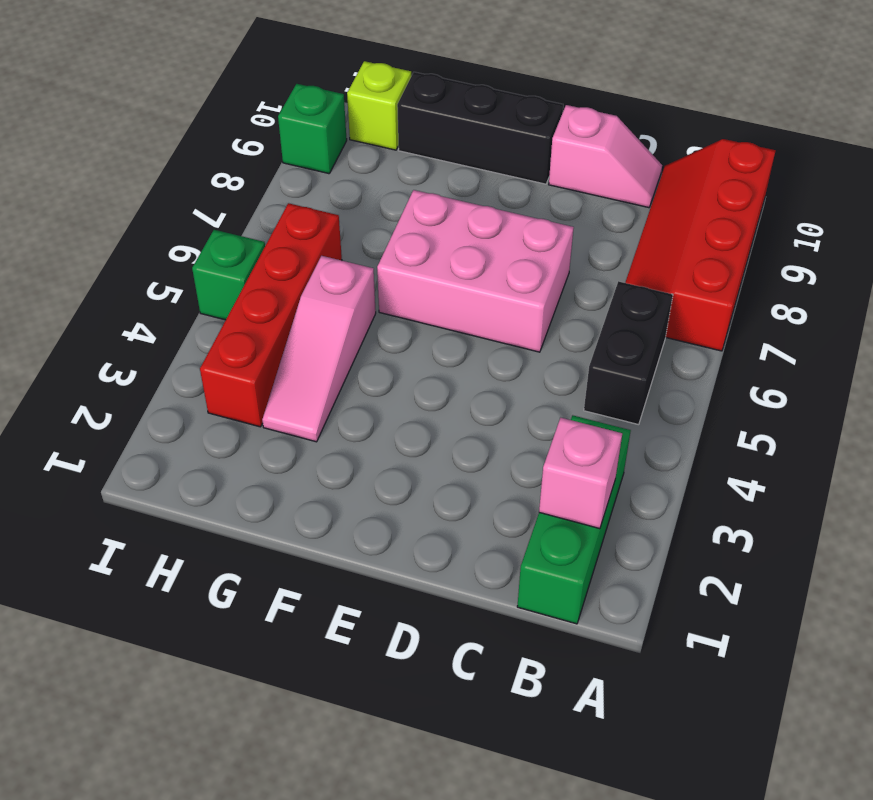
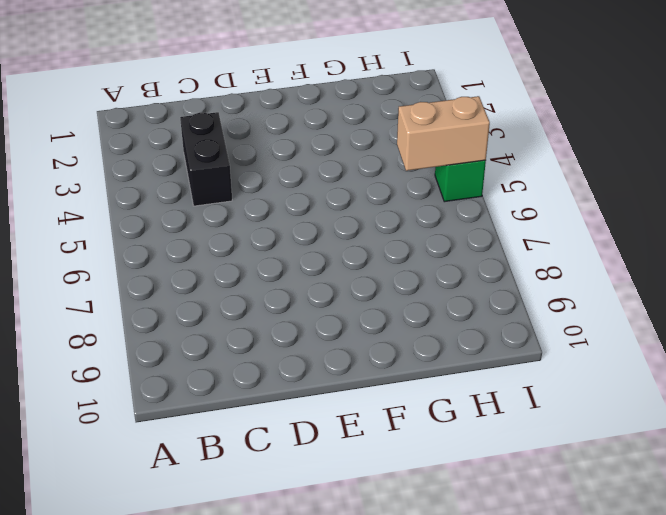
black 1x2 brick [180,112,232,206] -> black 1x2 brick moved to [584,281,673,425]
tan 1x2 brick [397,96,490,171] -> none
none -> red 2x4 slope [625,139,776,351]
none -> green 1x3 brick [517,415,631,624]
none -> pink 1x2 slope [549,105,662,208]

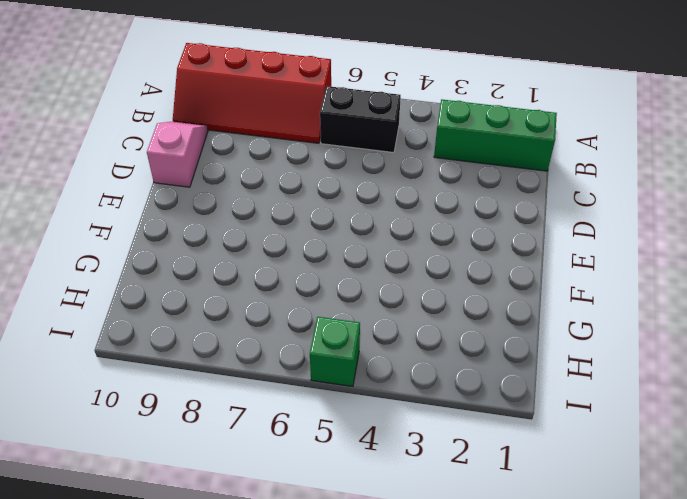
none -> pink 2x3 brick [377,190,574,352]
none -> black 1x3 brick [397,72,563,184]
none -> pink 1x3 slope [262,256,376,442]

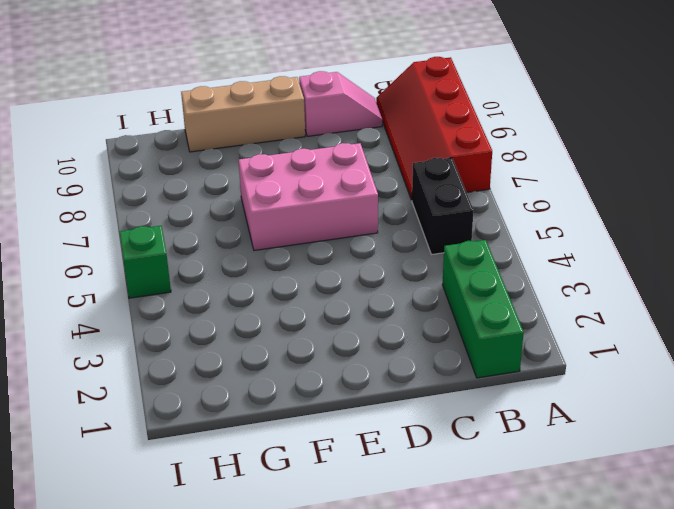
tan 1x3 brick [181,76,305,152] -> black 1x3 brick [397,72,563,184]
none -> pink 1x3 slope [262,256,376,442]
none -> red 1x4 brick [200,203,342,427]
none -> lime 1x1 brick [347,61,411,150]

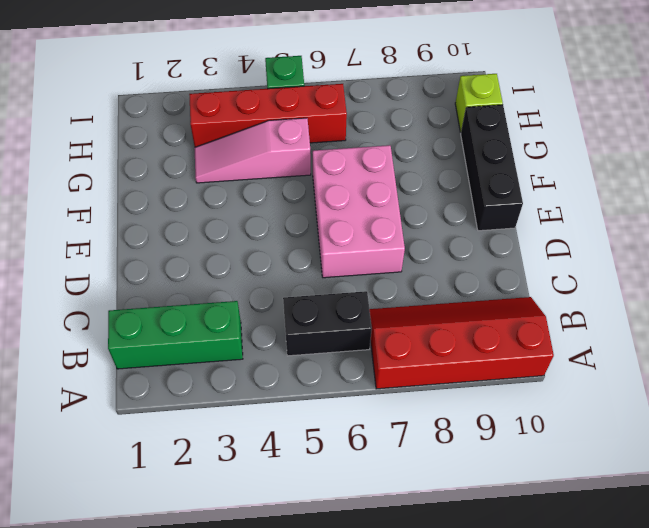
none -> pink 1x2 slope [549,105,662,208]
none -> green 1x1 brick [278,84,347,174]
none -> pink 1x1 brick [539,418,622,529]

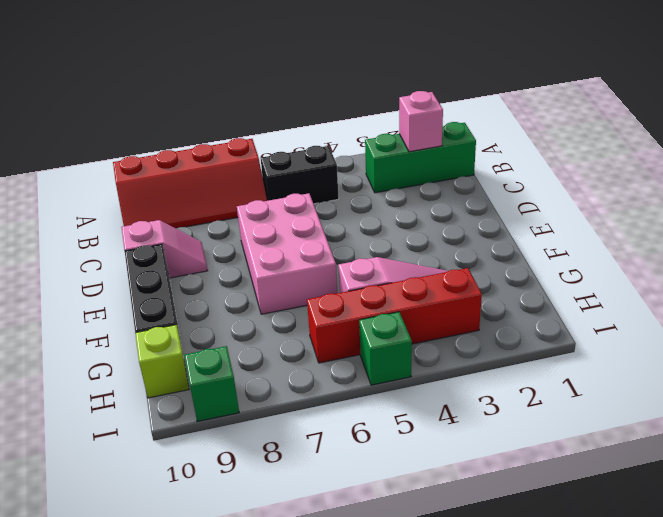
pink 1x2 slope [122,220,208,278] -> pink 1x2 slope turned to [549,105,662,208]

